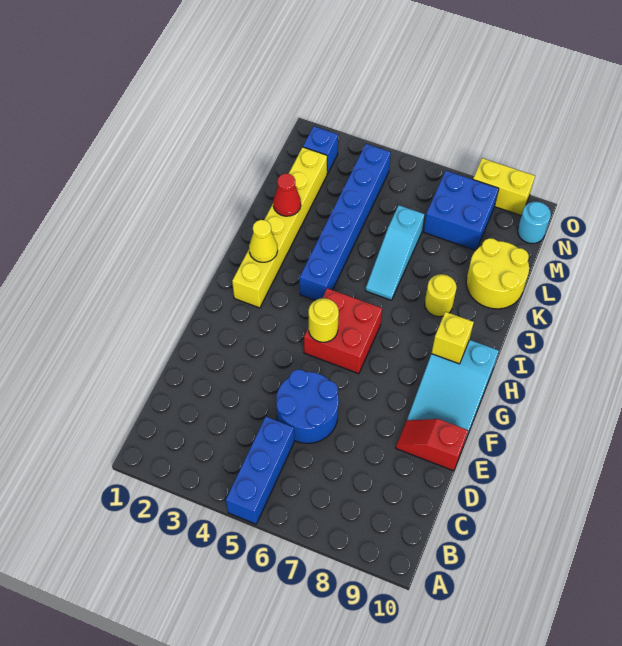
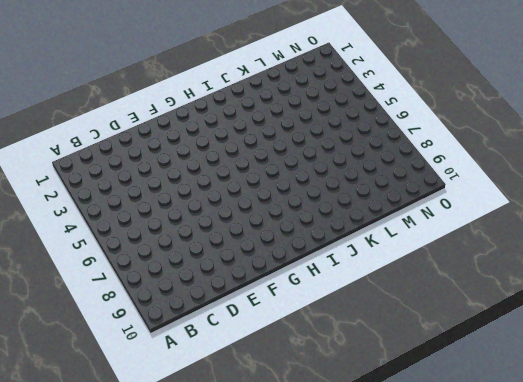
none -> blue 1x3 brick [226,417,294,524]
none -> blue 2x2 round brick [276,370,339,443]
none -> red 1x2 slope [396,419,468,471]

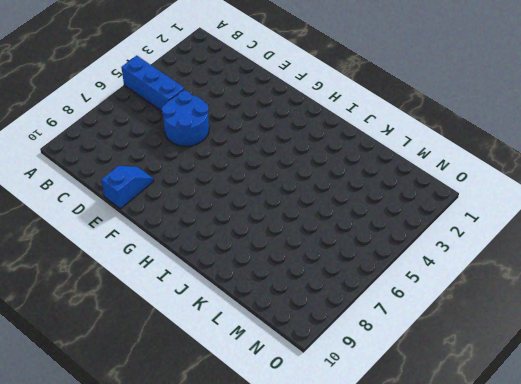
blue 1x2 slope [101,166,154,209] -> red 1x2 slope [396,419,468,471]
none -> cyan 2x3 slope [407,340,499,438]
none -> red 2x2 brick [304,288,382,374]
none -> yellow 1x6 brick [232,147,327,308]

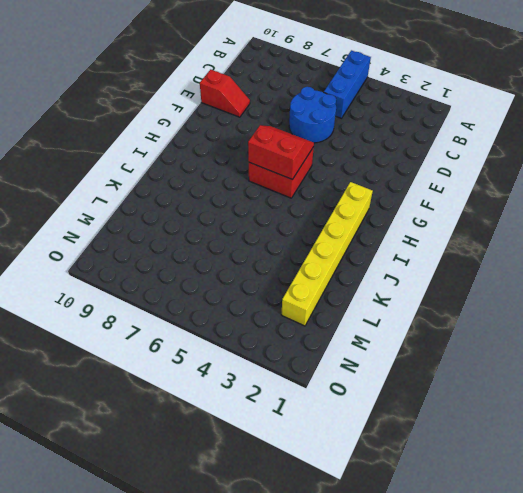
red 2x2 slope [248,125,314,180] -> yellow 1x1 round brick [309,298,339,342]
none -> cyan 2x3 slope [407,340,499,438]
none -> blue 1x6 brick [300,144,391,300]
none -> cyan 1x3 slope [366,205,424,300]

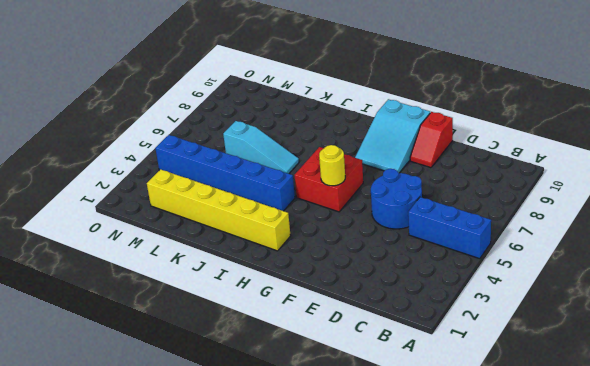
cyan 2x3 slope [355,99,430,173] -> cyan 2x3 slope turned to [407,340,499,438]
none -> yellow 1x1 round brick [425,274,457,317]
none -> yellow 2x2 round brick [466,238,529,309]
none -> blue 2x2 brick [424,171,499,250]

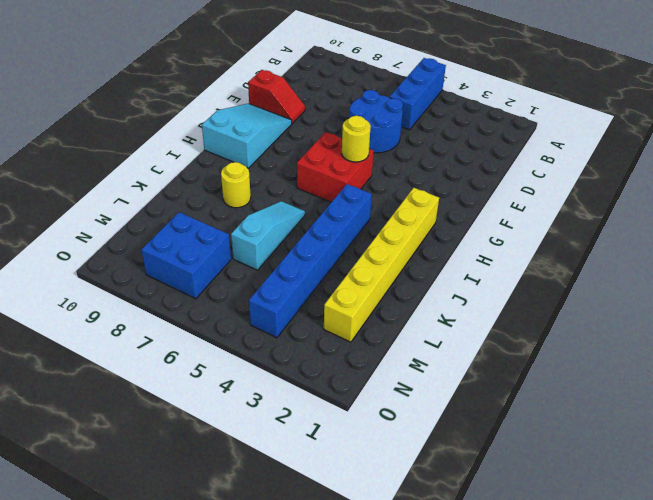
none -> yellow 2x2 round brick [466,238,529,309]
none -> blue 1x1 brick [303,126,338,174]
none -> cyan 1x1 round brick [518,202,551,244]

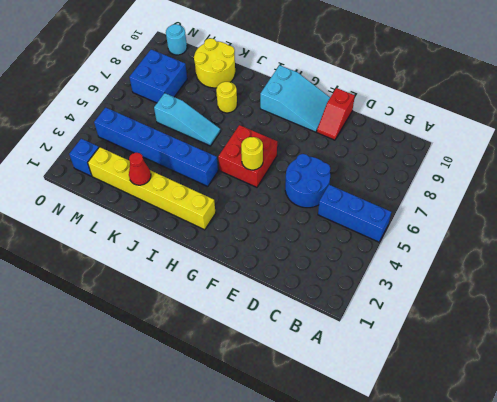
none -> yellow 1x2 brick [473,158,535,216]
none -> yellow 1x1 brick [432,312,474,364]
none -> yellow 1x1 cone [249,220,278,262]

